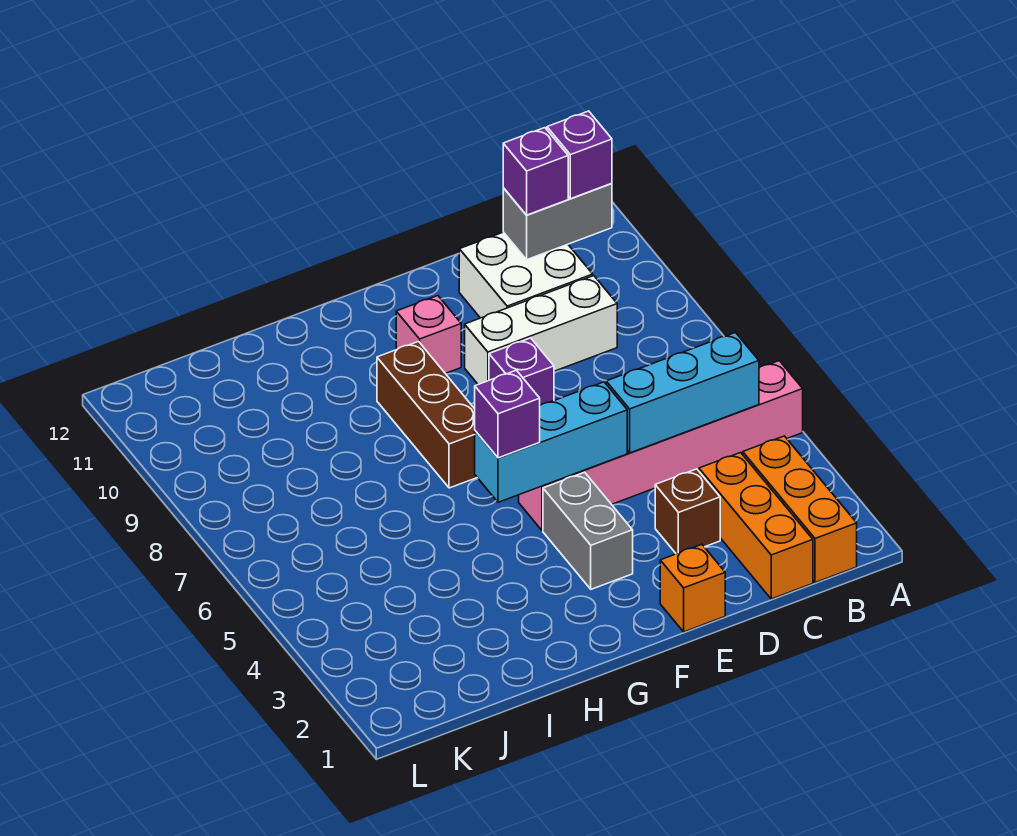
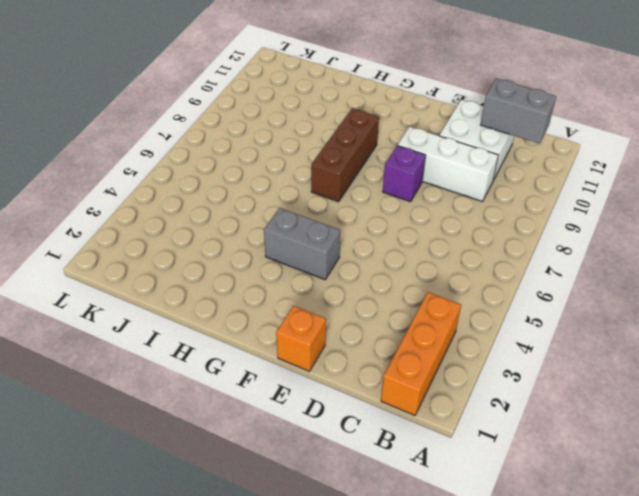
grey 1x2 brick [264,208,340,279] -> grey 1x2 brick turned to [543,472,633,589]
none -> pink 1x6 brick [519,361,803,530]
none -> orange 1x3 brick [699,453,813,599]
none -> brown 1x1 brick [655,469,720,554]

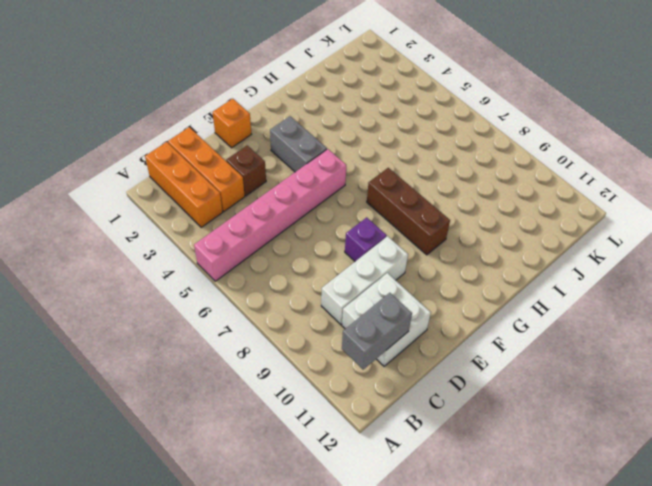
none -> pink 1x1 brick [396,296,461,374]
none -> cyan 1x3 brick [606,333,759,453]
none -> cyan 1x3 brick [475,382,627,502]

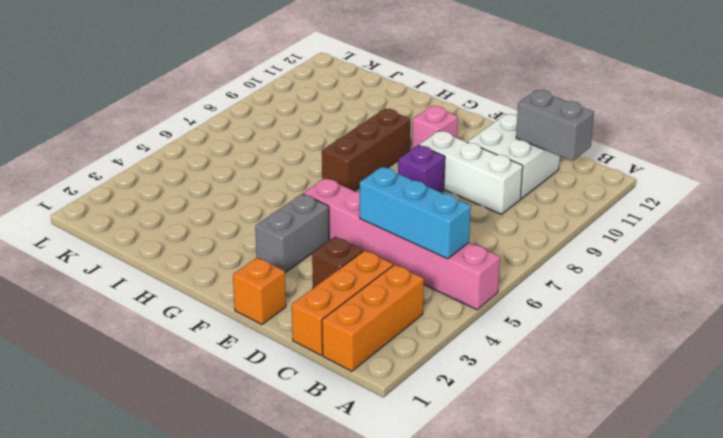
none -> cyan 1x3 brick [475,382,627,502]
none -> purple 1x1 brick [547,111,612,199]
none -> purple 1x1 brick [503,128,568,215]

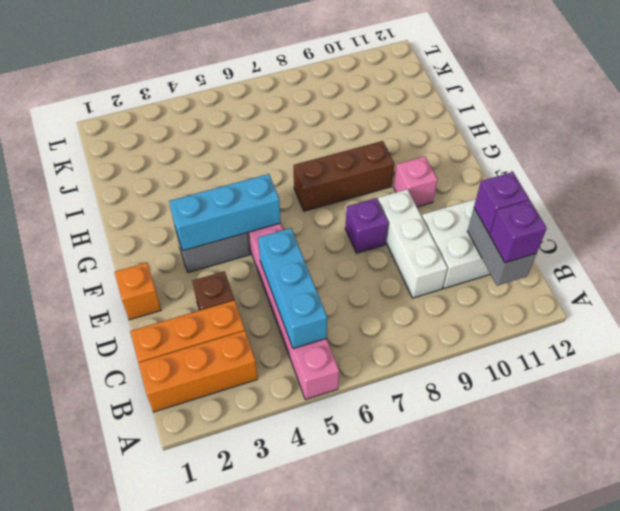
cyan 1x3 brick [169,174,281,251] -> cyan 1x3 brick turned to [475,382,627,502]
none -> purple 1x1 brick [475,370,540,458]

